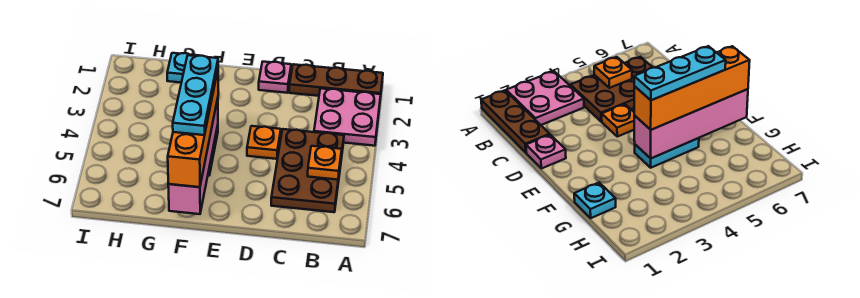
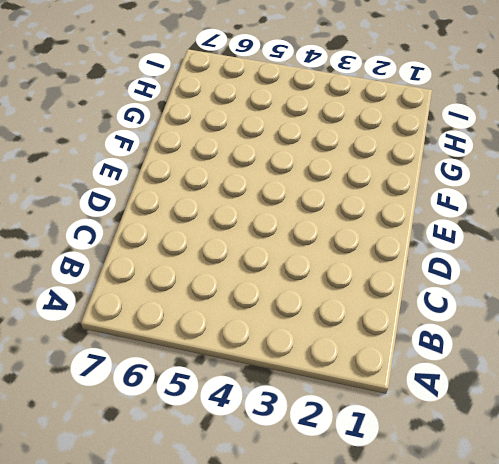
none -> brown 1x3 plate [289,64,383,96]
none -> pink 2x2 plate [314,88,381,146]

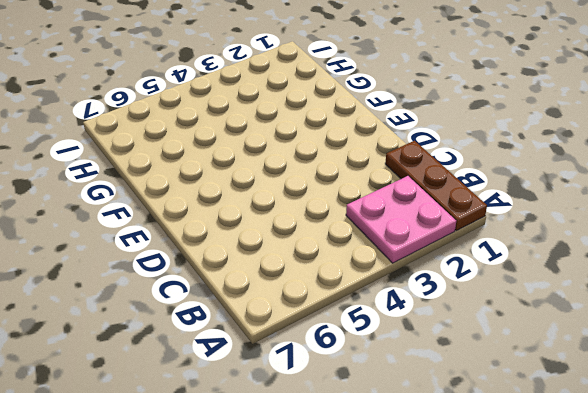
none -> brown 2x3 plate [271,129,344,212]
none -> pink 1x1 plate [259,62,291,93]

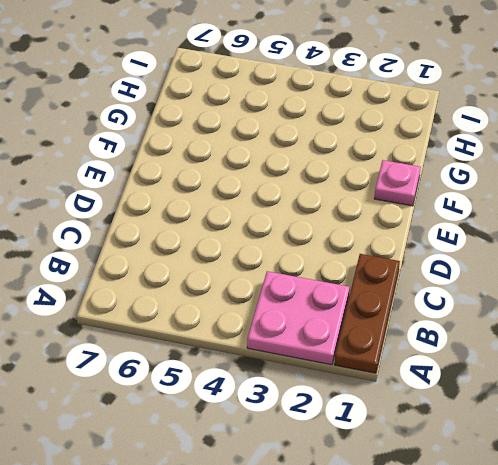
pink 1x1 plate [374,160,421,206] -> pink 1x1 plate moved to [259,62,291,93]
none -> brown 2x3 plate [271,129,344,212]
none -> orange 1x1 plate [247,126,281,159]

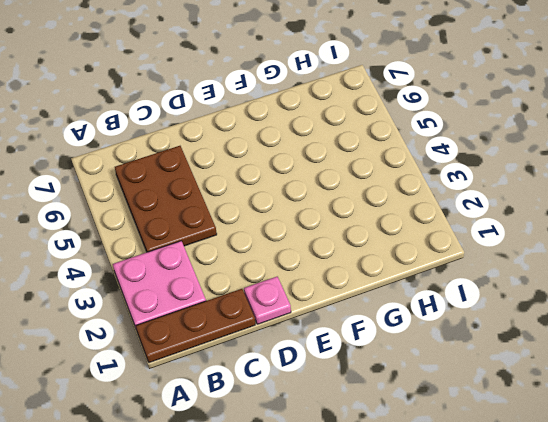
none -> orange 1x1 plate [247,126,281,159]
none -> cyan 1x2 plate [635,138,699,168]

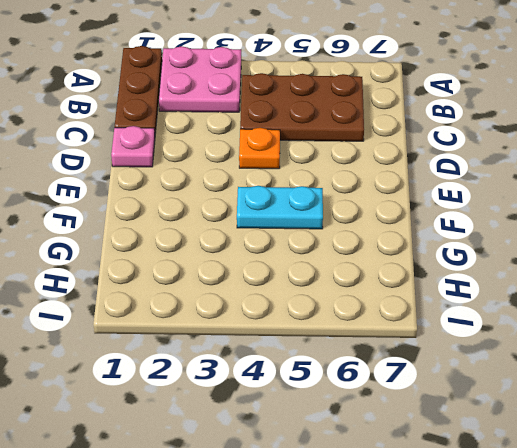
none -> cyan 1x1 plate [167,53,199,83]
none -> orange 1x1 plate [308,146,342,180]

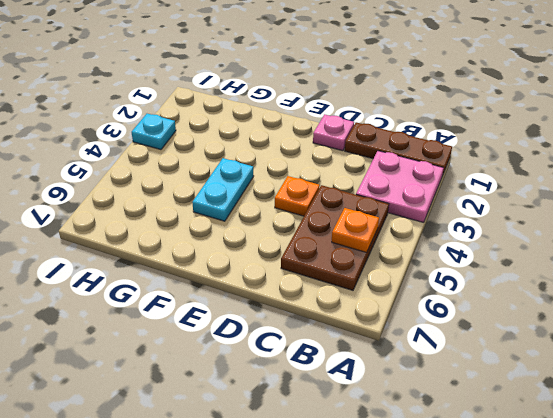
cyan 1x1 plate [132,114,176,150] -> cyan 1x1 plate moved to [167,53,199,83]
none -> pink 1x4 brick [168,99,218,214]
none -> orange 1x4 brick [168,71,218,187]

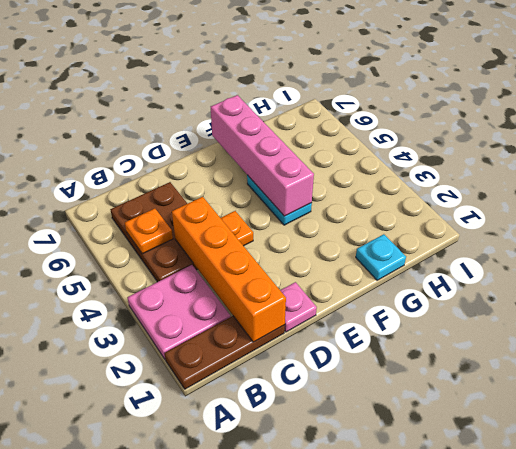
orange 1x4 brick [172,197,286,342] -> orange 1x4 brick moved to [168,71,218,187]
none -> cyan 1x3 plate [173,55,218,135]

